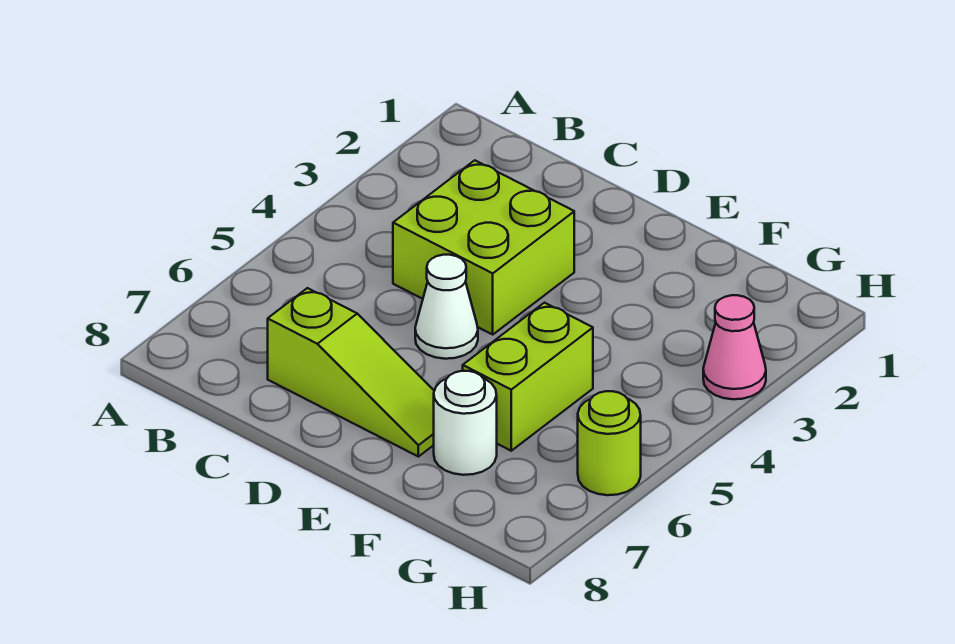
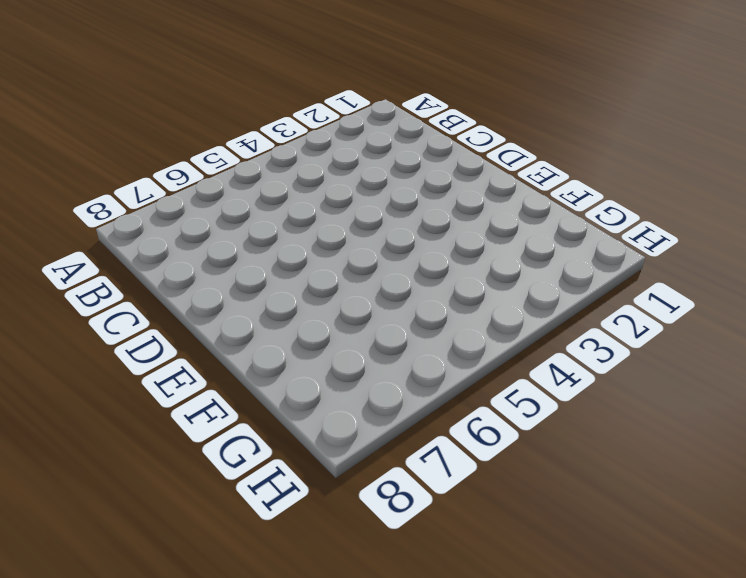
none -> lime 2x2 brick [393,160,574,334]
none -> lime 1x3 slope [268,288,434,457]

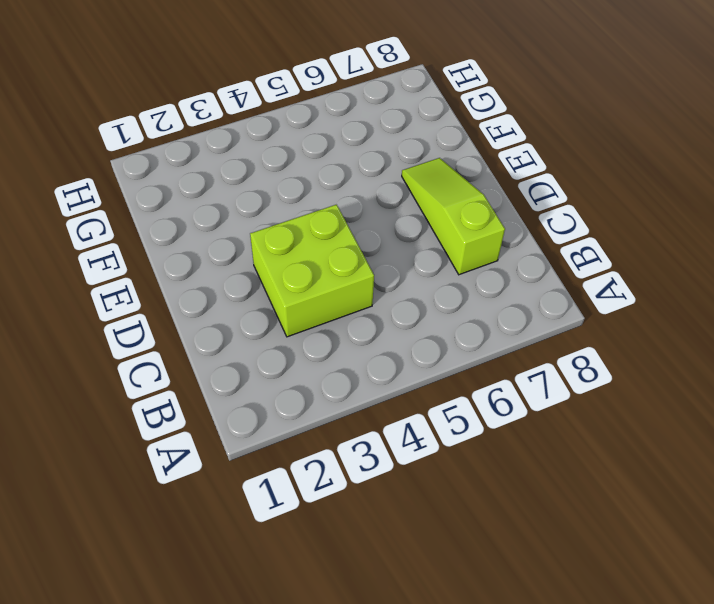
none -> white 1x1 cone [415,255,478,359]
none -> lime 1x2 brick [463,303,593,451]

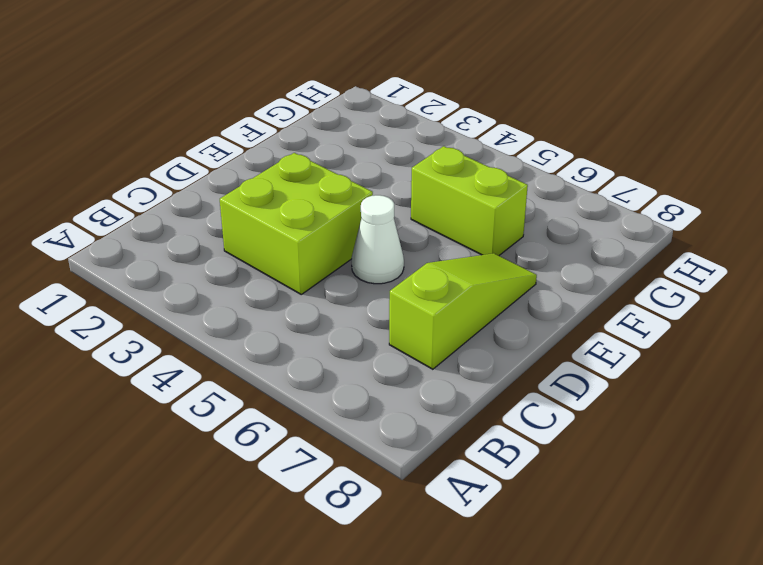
none -> white 1x1 round brick [434,371,497,475]
none -> pink 1x1 cone [703,295,766,399]

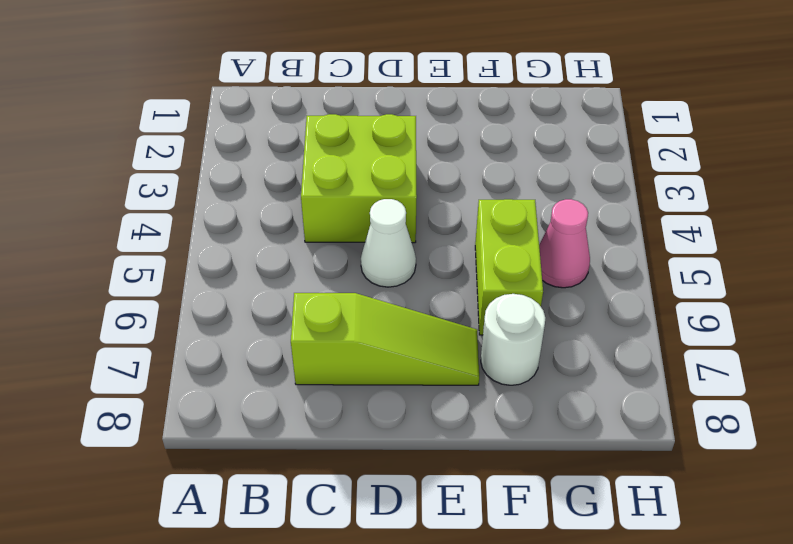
pink 1x1 cone [539,199,590,288] -> pink 1x1 cone moved to [703,295,766,399]
none -> lime 1x1 round brick [578,391,641,495]

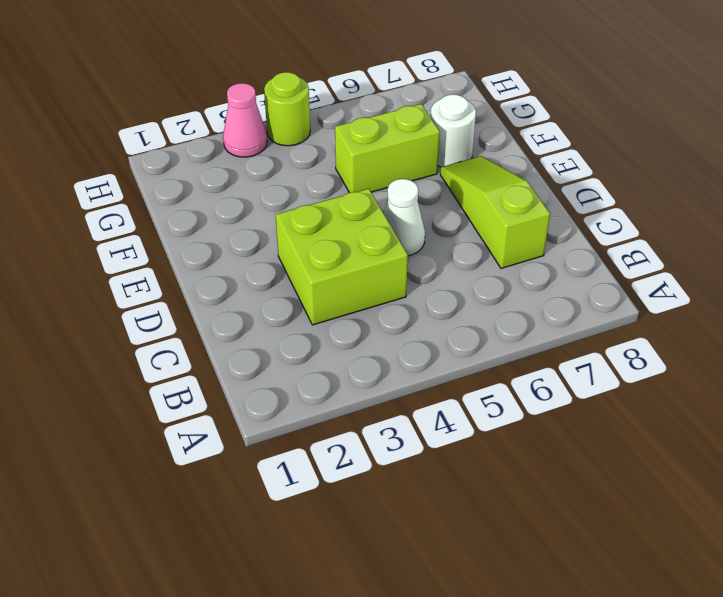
lime 1x1 round brick [264,72,310,146] -> lime 1x1 round brick moved to [578,391,641,495]

